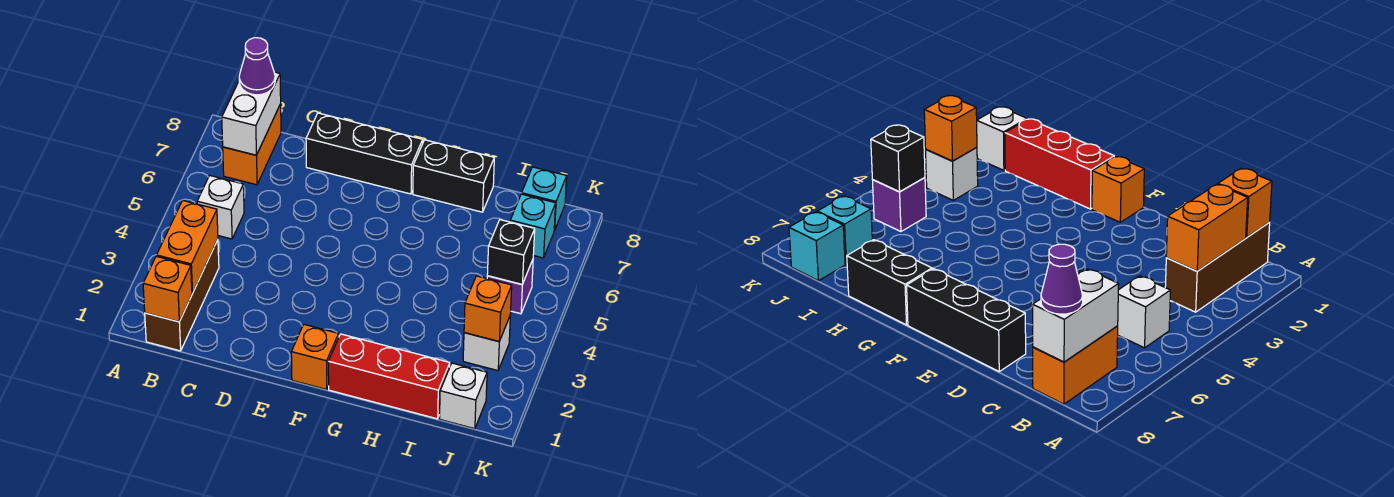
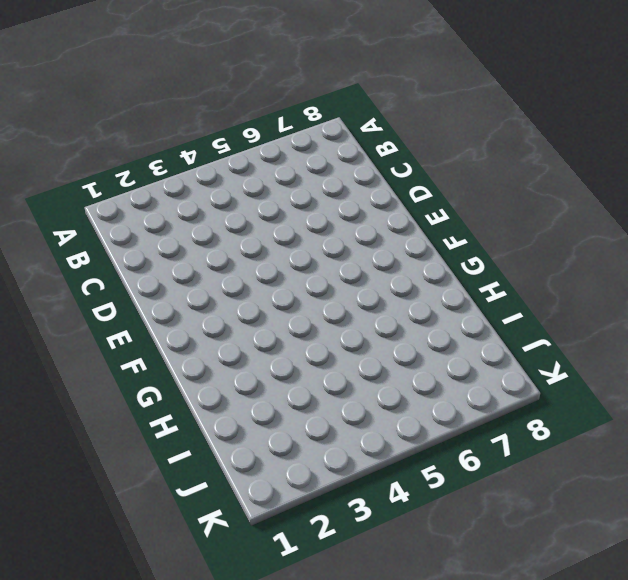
none -> brown 1x3 brick [145,240,219,351]
none -> white 1x1 brick [197,176,244,239]
none -> orange 1x2 brick [223,104,281,185]

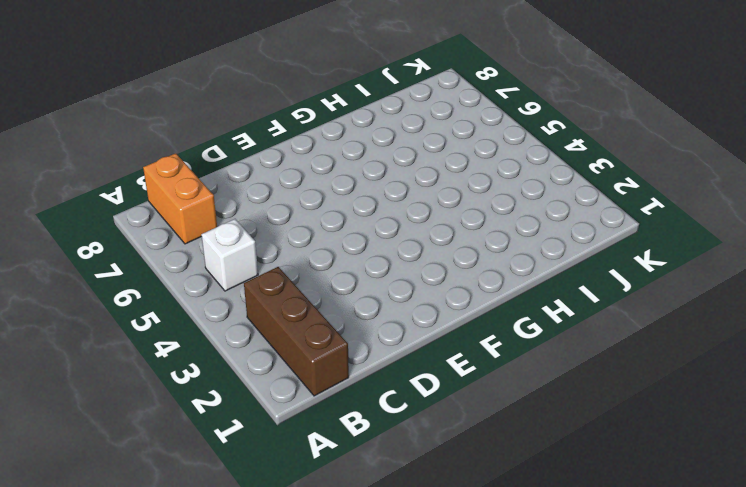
none -> black 1x3 brick [306,113,423,194]
none -> orange 1x1 brick [291,324,339,389]
none -> red 1x3 brick [328,334,450,419]

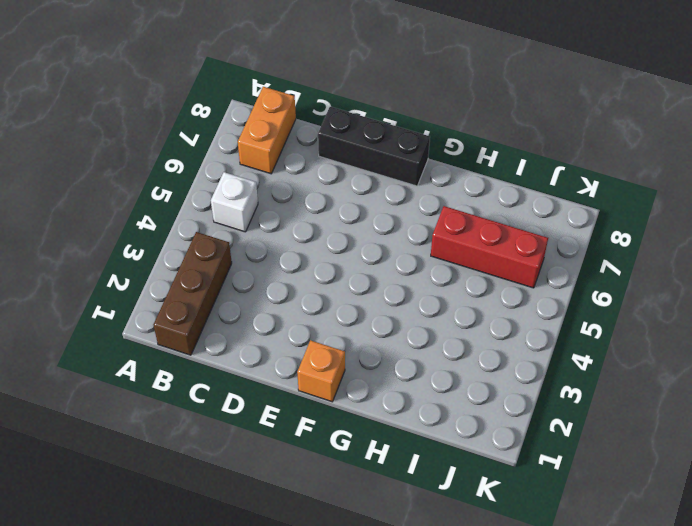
red 1x3 brick [431,206,548,288] -> red 1x3 brick moved to [328,334,450,419]
none -> black 1x2 brick [413,140,494,212]
none -> white 1x1 brick [440,363,487,429]
none -> white 1x1 brick [463,317,510,371]

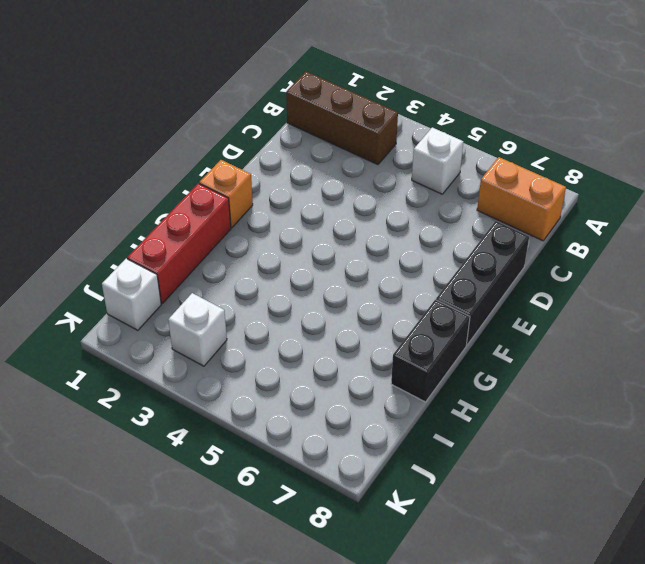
none -> purple 1x1 brick [487,260,533,314]
none -> cyan 1x1 brick [510,194,556,258]
none -> cyan 1x1 brick [522,167,567,230]

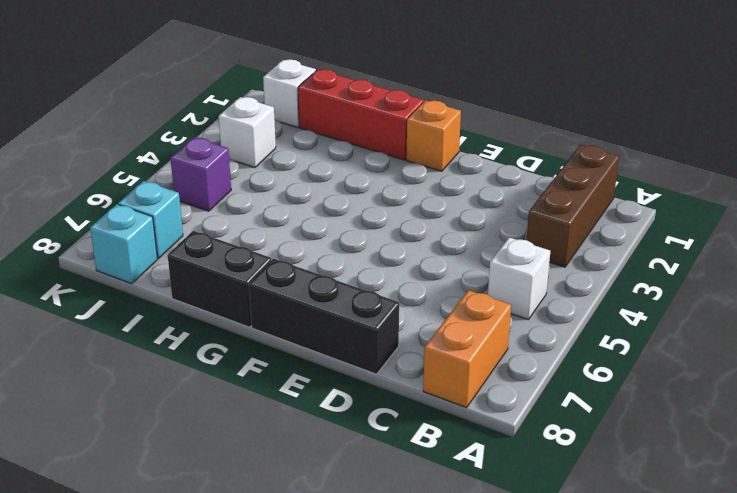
none -> orange 1x1 brick [143,256,192,322]
none -> orange 1x2 brick [157,200,218,293]
none -> white 1x2 brick [222,72,281,155]

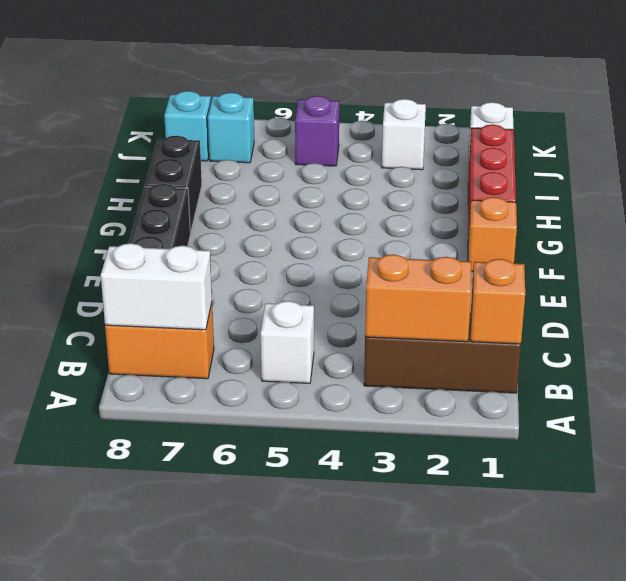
none -> orange 1x1 brick [464,276,512,341]
none -> black 1x1 brick [487,220,535,285]
none -> purple 1x1 cone [239,38,275,95]

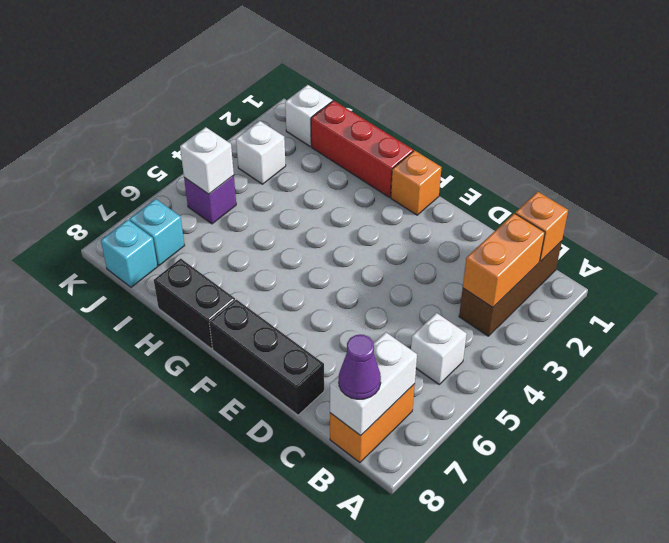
white 1x1 brick [180,127,234,194] -> black 1x1 brick [487,220,535,285]
none -> orange 1x1 brick [464,276,512,341]

